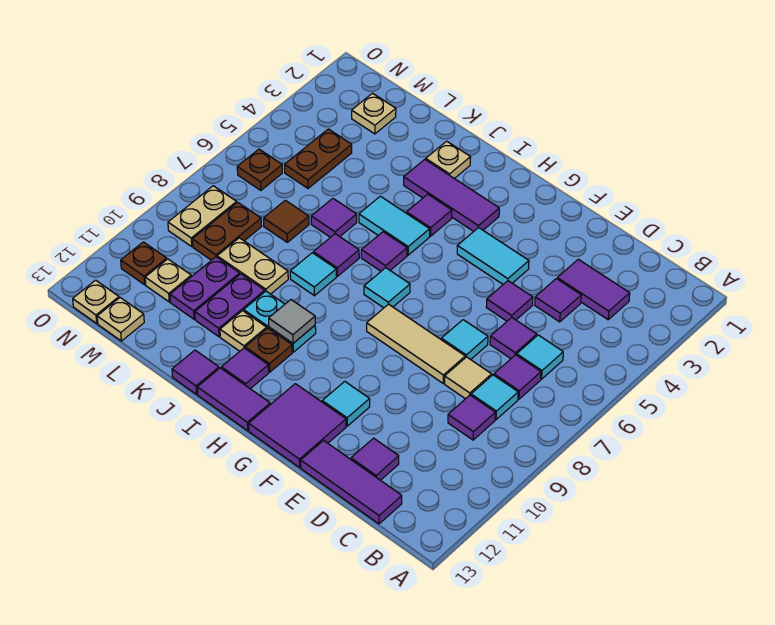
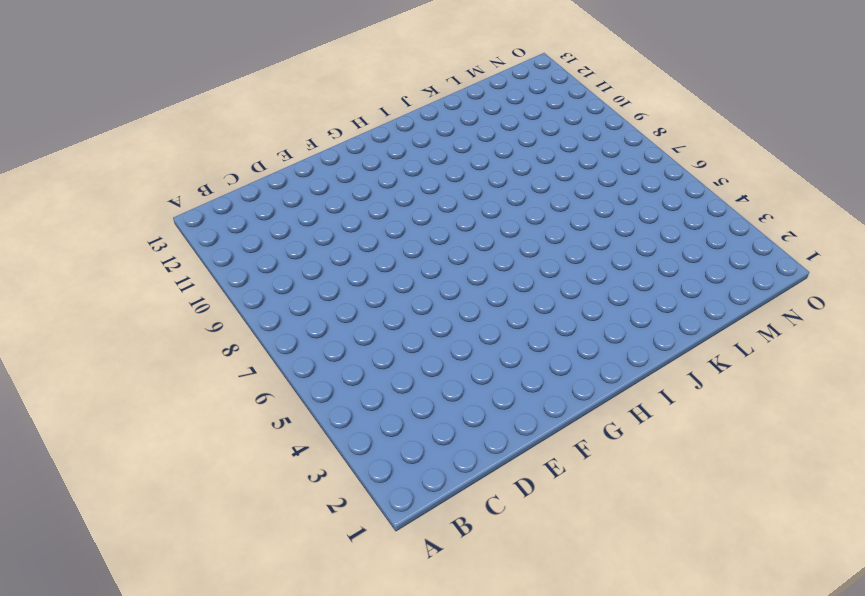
none -> purple 1x2 tile [557,259,630,320]
none -> cyan 1x1 tile [517,335,563,379]
none -> purple 1x1 tile [494,355,541,399]
none -> cyan 1x1 tile [471,375,518,419]

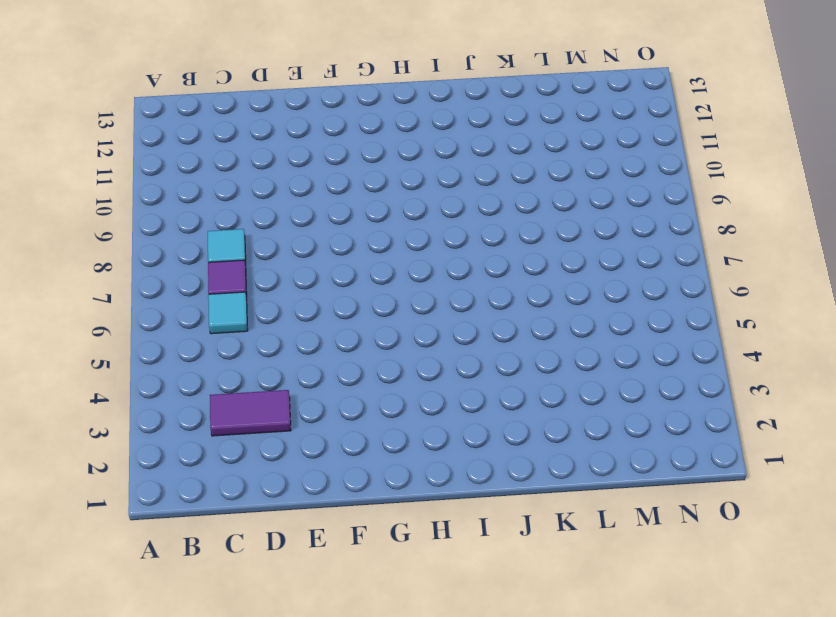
none -> purple 1x1 tile [448,395,495,440]
none -> purple 1x3 tile [301,441,402,524]
none -> purple 1x1 tile [535,279,581,322]
none -> purple 1x1 tile [490,318,537,358]

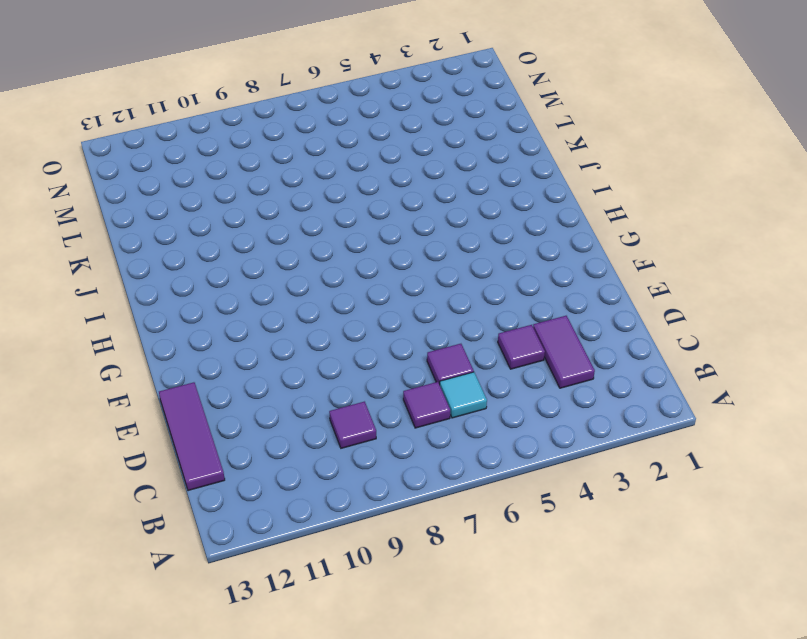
none -> cyan 1x1 tile [471,375,518,419]
none -> tan 1x1 tile [445,357,492,399]
none -> purple 1x1 tile [351,438,399,480]
none -> purple 1x1 tile [486,281,533,321]

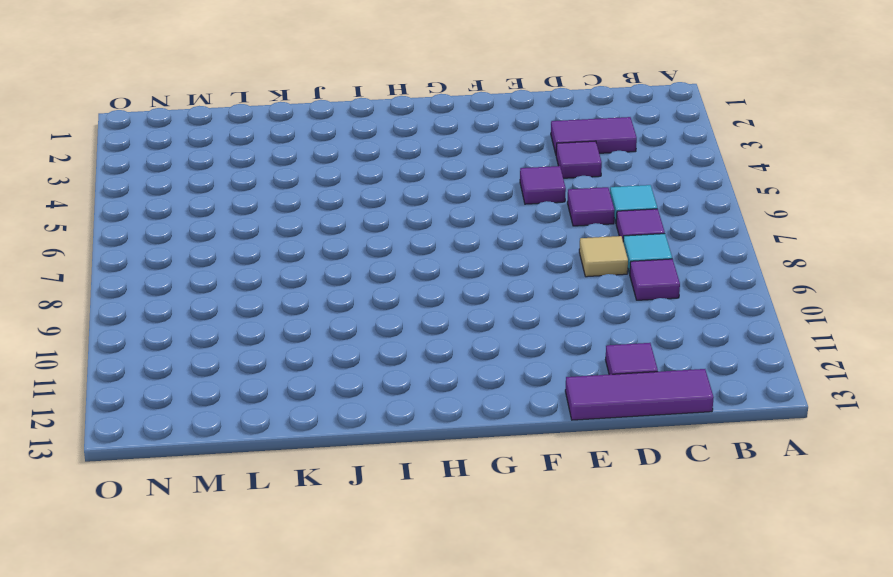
none -> cyan 1x1 tile [441,320,488,360]
none -> tan 1x3 tile [367,304,465,383]
none -> cyan 1x2 tile [457,228,529,284]
none -> cyan 1x1 tile [322,382,370,426]

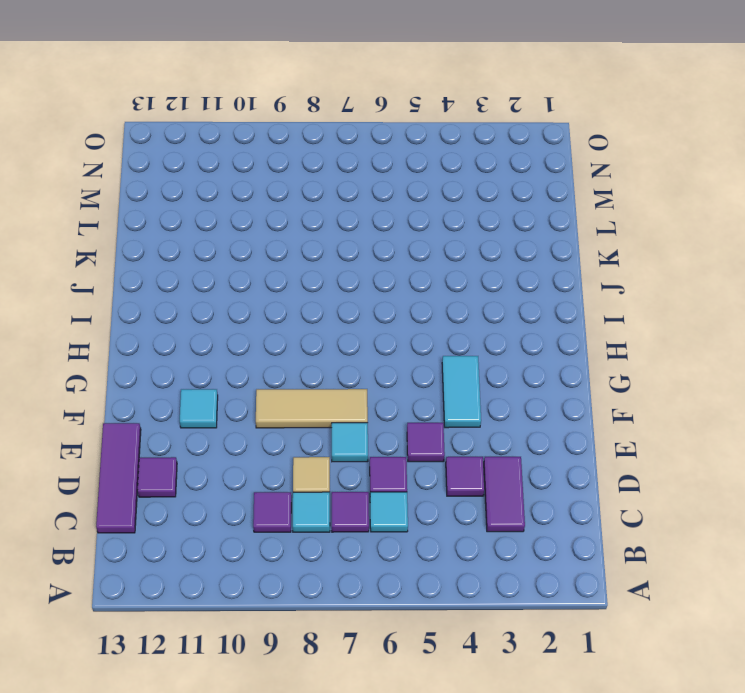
tan 1x3 tile [256,389,368,428] -> tan 1x3 tile turned to [367,304,465,383]
none -> purple 2x2 tile [249,384,346,467]
none -> purple 1x3 tile [404,159,499,232]
none -> cyan 1x1 tile [364,268,410,308]
none -> purple 1x2 tile [197,368,270,431]

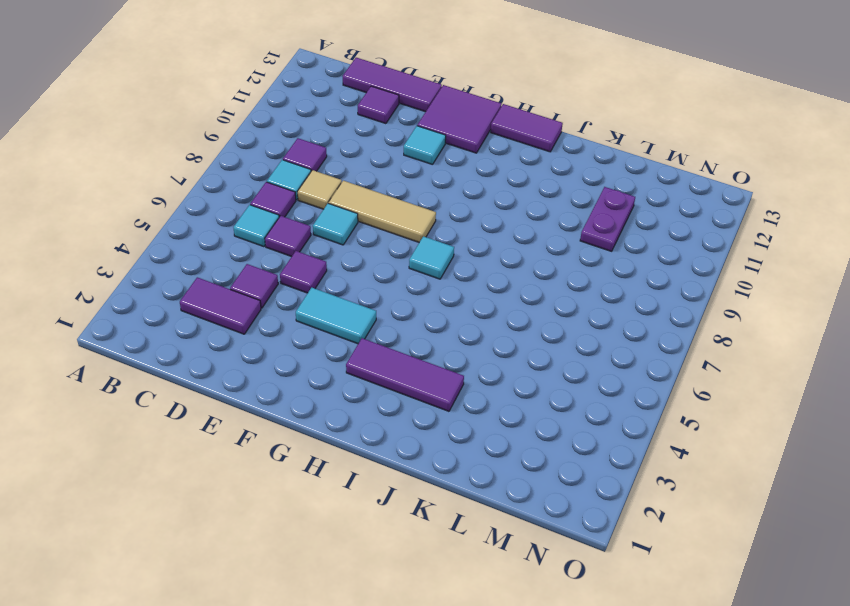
none -> purple 1x1 tile [407,194,452,236]
none -> cyan 1x2 tile [359,196,430,255]
none -> purple 1x1 tile [361,232,407,271]
none -> cyan 1x2 plate [244,291,316,352]

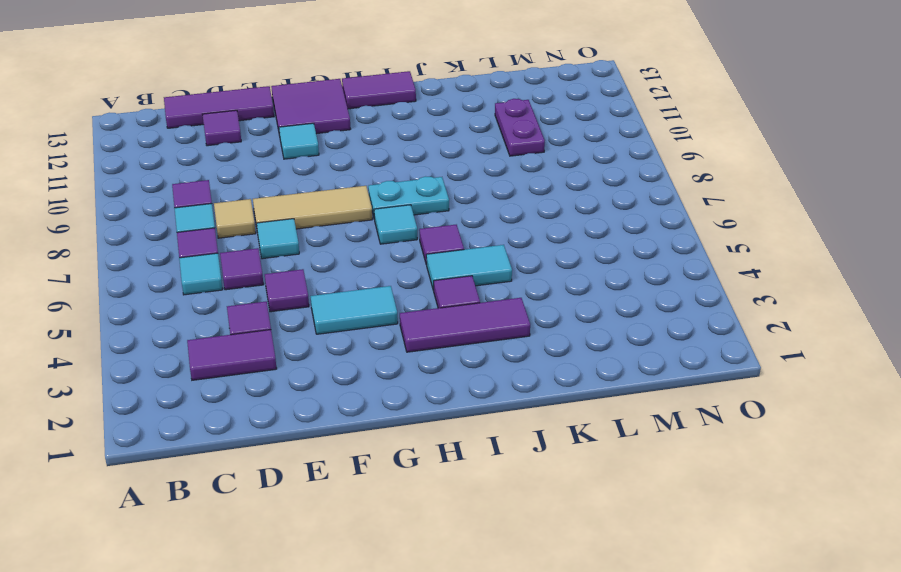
cyan 1x2 plate [368,176,449,216] -> cyan 1x2 plate moved to [244,291,316,352]
none -> brown 1x1 plate [245,328,292,372]
none -> purple 1x1 tile [221,348,269,389]
none -> tan 1x1 plate [426,141,471,179]
none -> purple 1x1 tile [313,234,359,276]

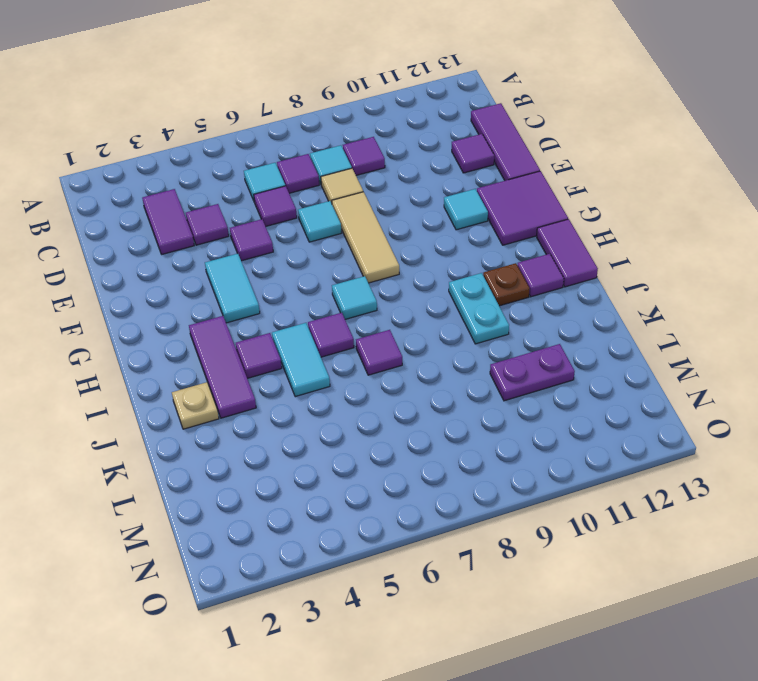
none -> cyan 1x1 tile [290,253,336,296]
none -> tan 1x1 plate [220,311,267,351]
none -> purple 1x1 tile [172,350,219,394]
none -> purple 1x1 tile [311,198,357,237]

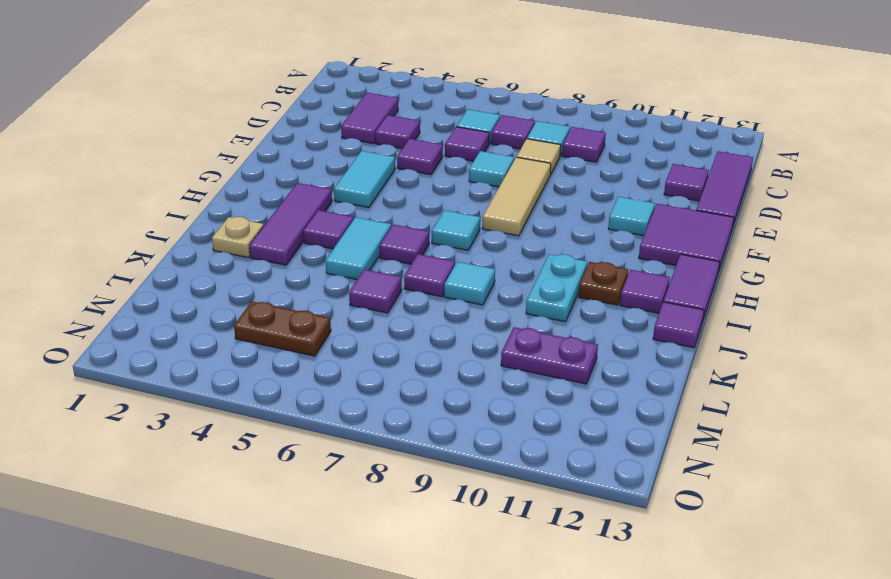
none -> tan 1x1 plate [220,311,267,351]
none -> tan 1x2 plate [217,238,288,294]
none -> purple 1x2 plate [195,274,265,337]
none -> brown 1x1 tile [264,200,309,242]

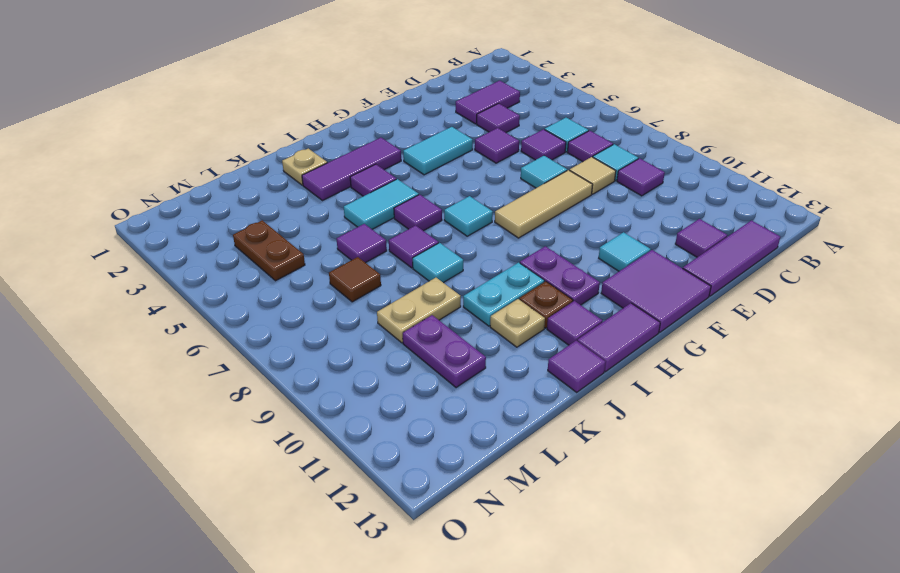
purple 1x2 plate [520,246,600,305] -> purple 1x2 plate moved to [195,274,265,337]
none -> tan 1x1 plate [352,93,396,134]
none -> brown 1x2 plate [192,202,262,260]
none -> tan 1x1 plate [145,259,191,302]
none -> tan 1x1 plate [97,298,144,341]

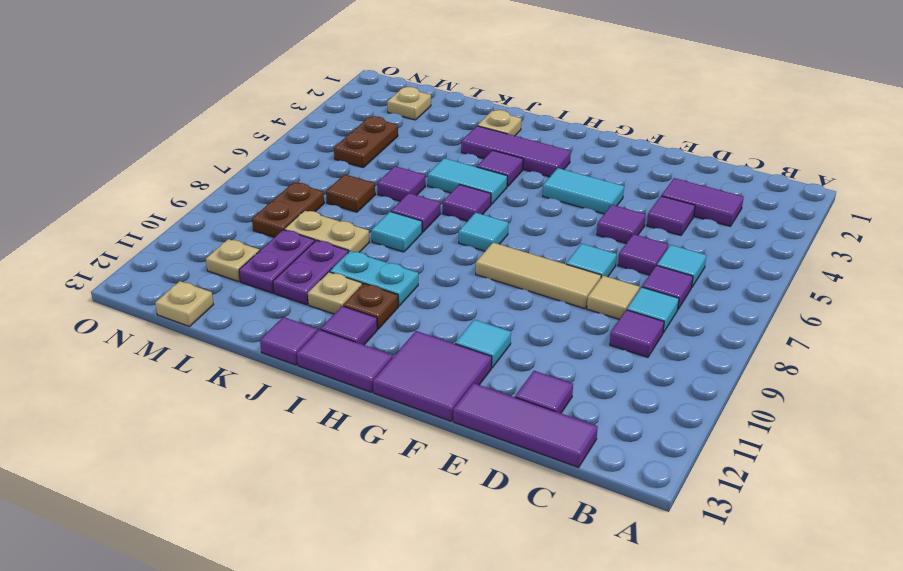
none -> brown 1x1 plate [237,149,282,190]
none -> tan 1x2 plate [168,186,237,246]
none -> brown 1x1 plate [121,242,167,285]
none -> tan 1x1 plate [73,280,119,323]

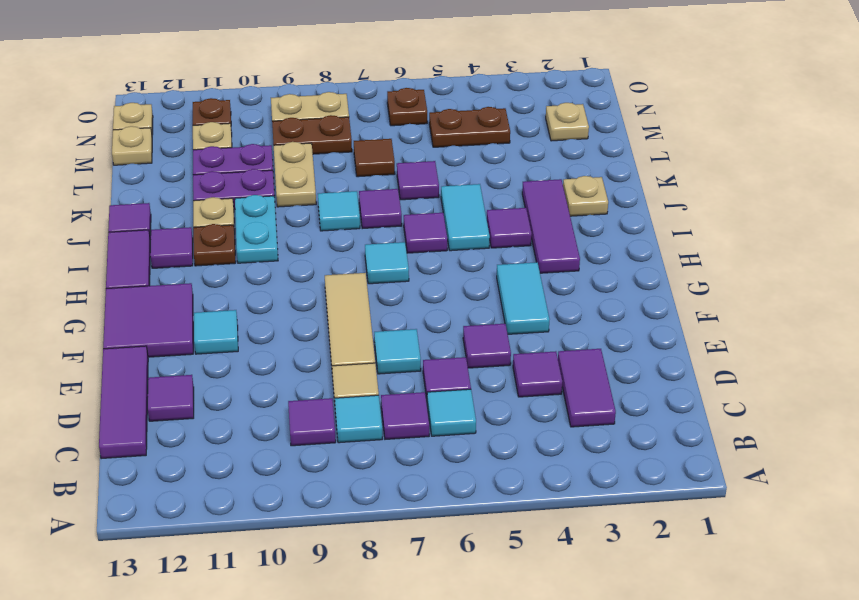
none -> grey 1x1 tile [269,300,315,343]

